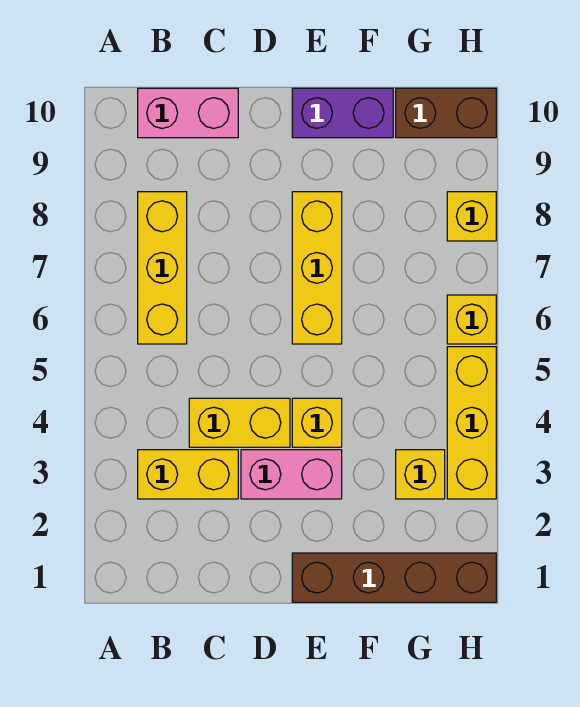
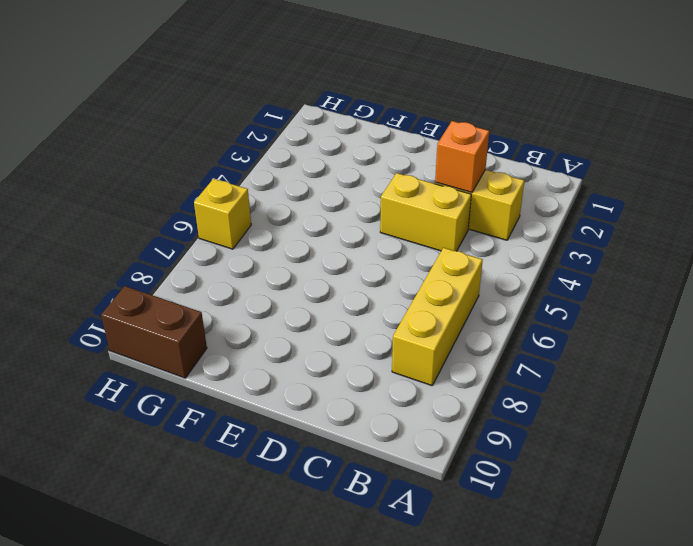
orange 1x1 brick [435,121,489,192] -> none
none -> pink 1x2 brick [138,88,238,138]
none -> pink 1x2 brick [241,450,342,499]
none -> brown 1x4 brick [292,553,496,602]

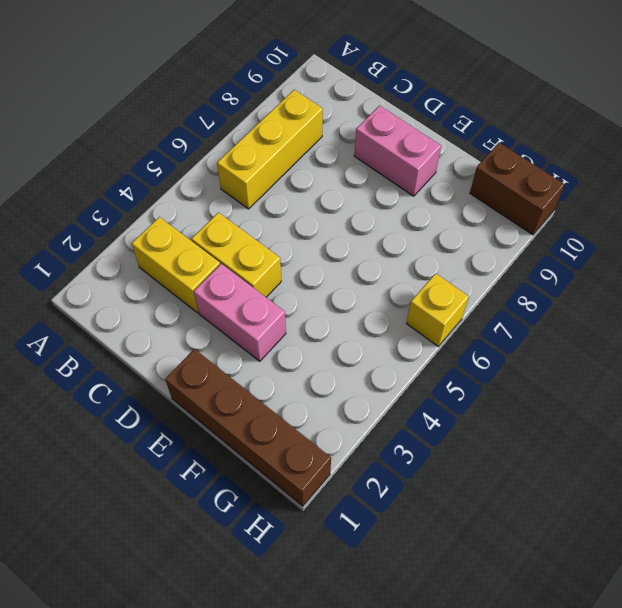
pink 1x2 brick [354,106,441,196] -> pink 1x2 brick moved to [138,88,238,138]
none -> yellow 1x1 brick [292,398,342,447]
none -> yellow 1x3 brick [292,192,342,344]
none -> purple 1x2 brick [292,88,393,138]

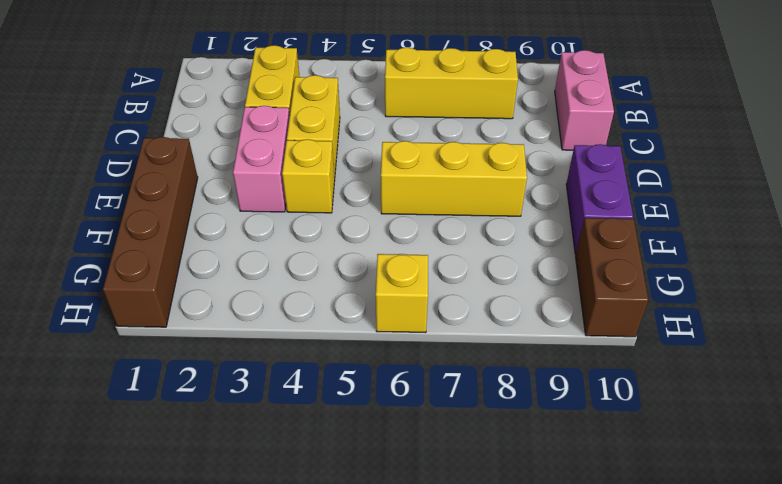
none -> yellow 1x1 brick [396,450,445,499]
none -> yellow 1x3 brick [447,347,496,499]
none -> yellow 1x1 brick [447,192,496,241]

